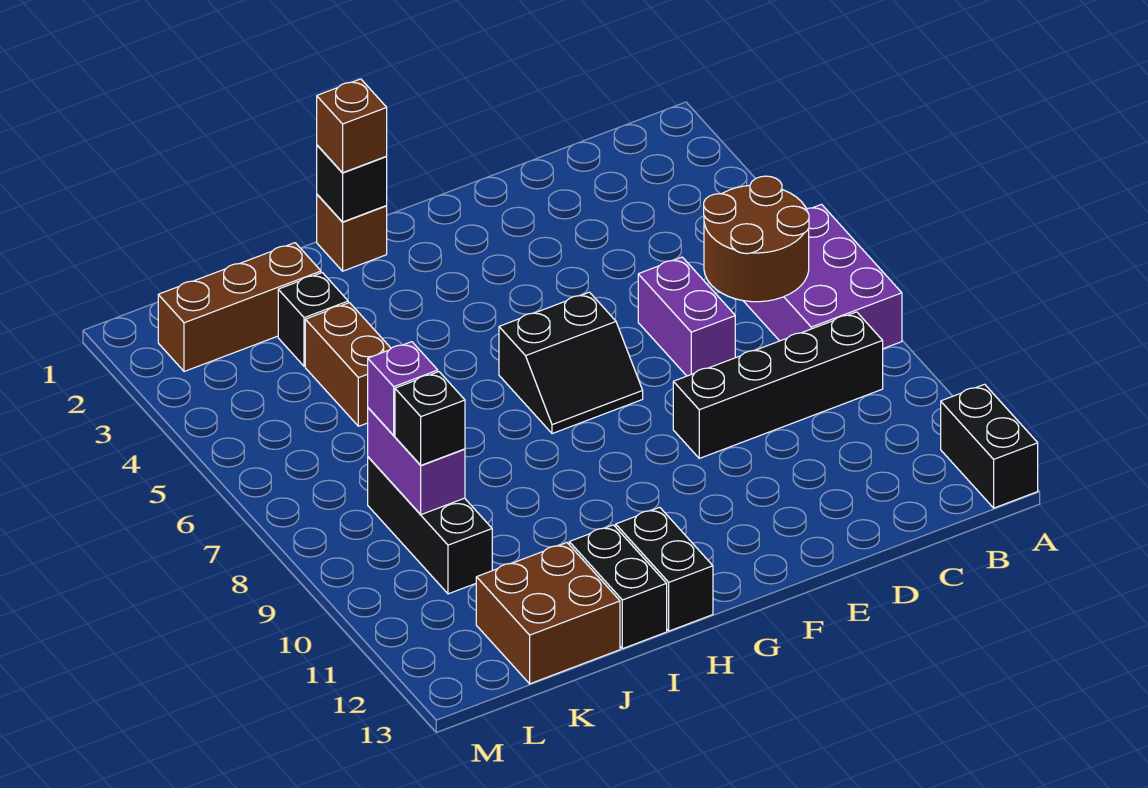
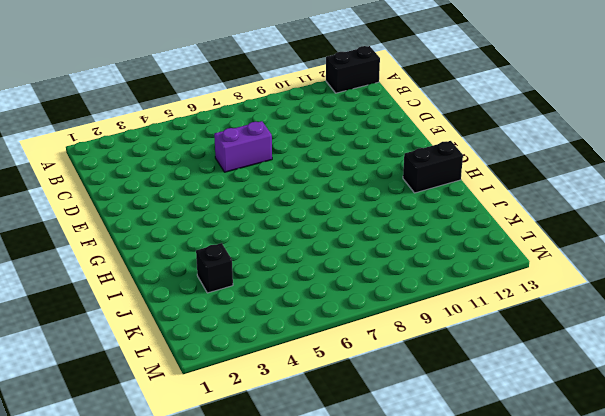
none -> purple 2x3 brick [744,204,902,349]
none -> black 1x4 brick [673,312,883,458]
none -> black 2x2 slope [499,292,643,434]

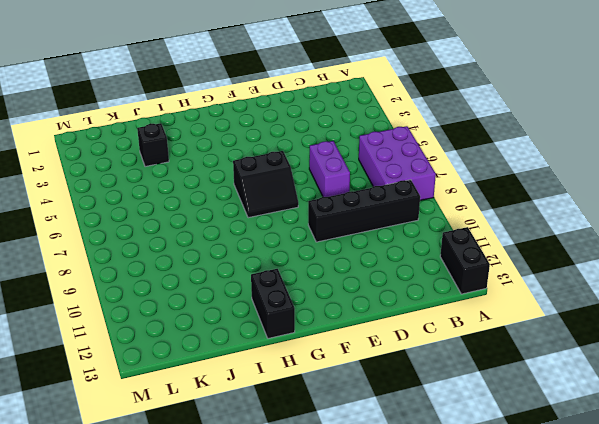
none -> brown 1x1 brick [317,195,387,271]
none -> black 1x2 brick [569,525,667,649]
none -> brown 1x3 brick [158,243,321,372]

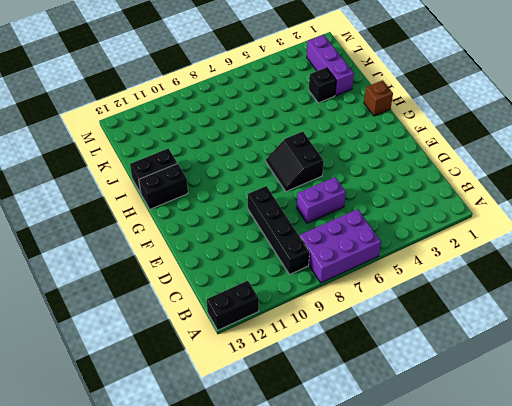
purple 1x3 brick [307,35,354,96] -> brown 1x3 brick [158,243,321,372]
none -> brown 1x2 brick [305,303,391,426]
none -> brown 2x2 brick [476,543,620,684]
none -> black 1x3 brick [368,457,492,594]

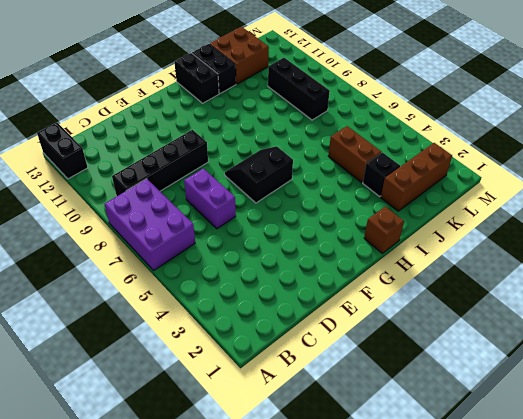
none -> brown 2x2 round brick [704,176,809,302]
none -> black 1x1 brick [317,145,387,222]
none -> purple 1x2 brick [368,408,465,515]

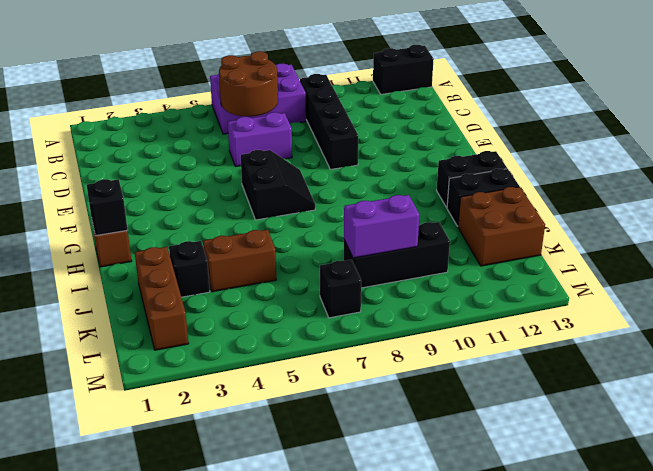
black 1x1 brick [320,260,361,318] -> black 1x1 brick moved to [395,372,465,465]
none -> brown 1x1 brick [317,79,387,173]
none -> purple 1x1 brick [368,342,438,435]

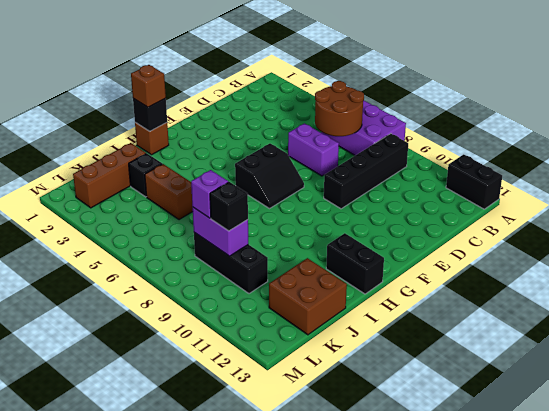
none -> black 1x2 brick [569,525,667,649]

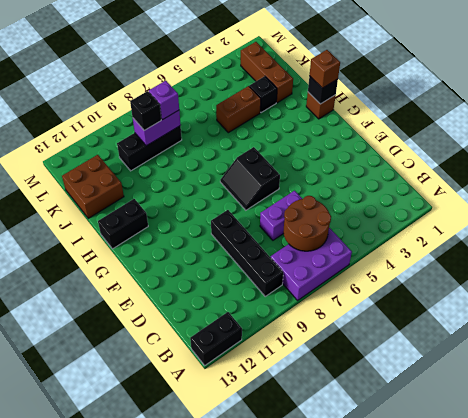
none -> black 1x2 brick [569,525,667,649]

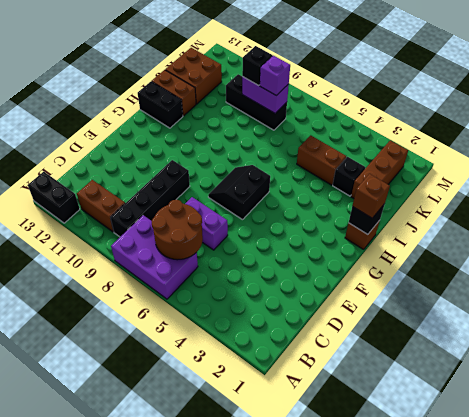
brown 1x2 brick [77,180,125,232] -> none
brown 1x2 brick [152,70,196,116] -> black 1x2 brick [569,525,667,649]

